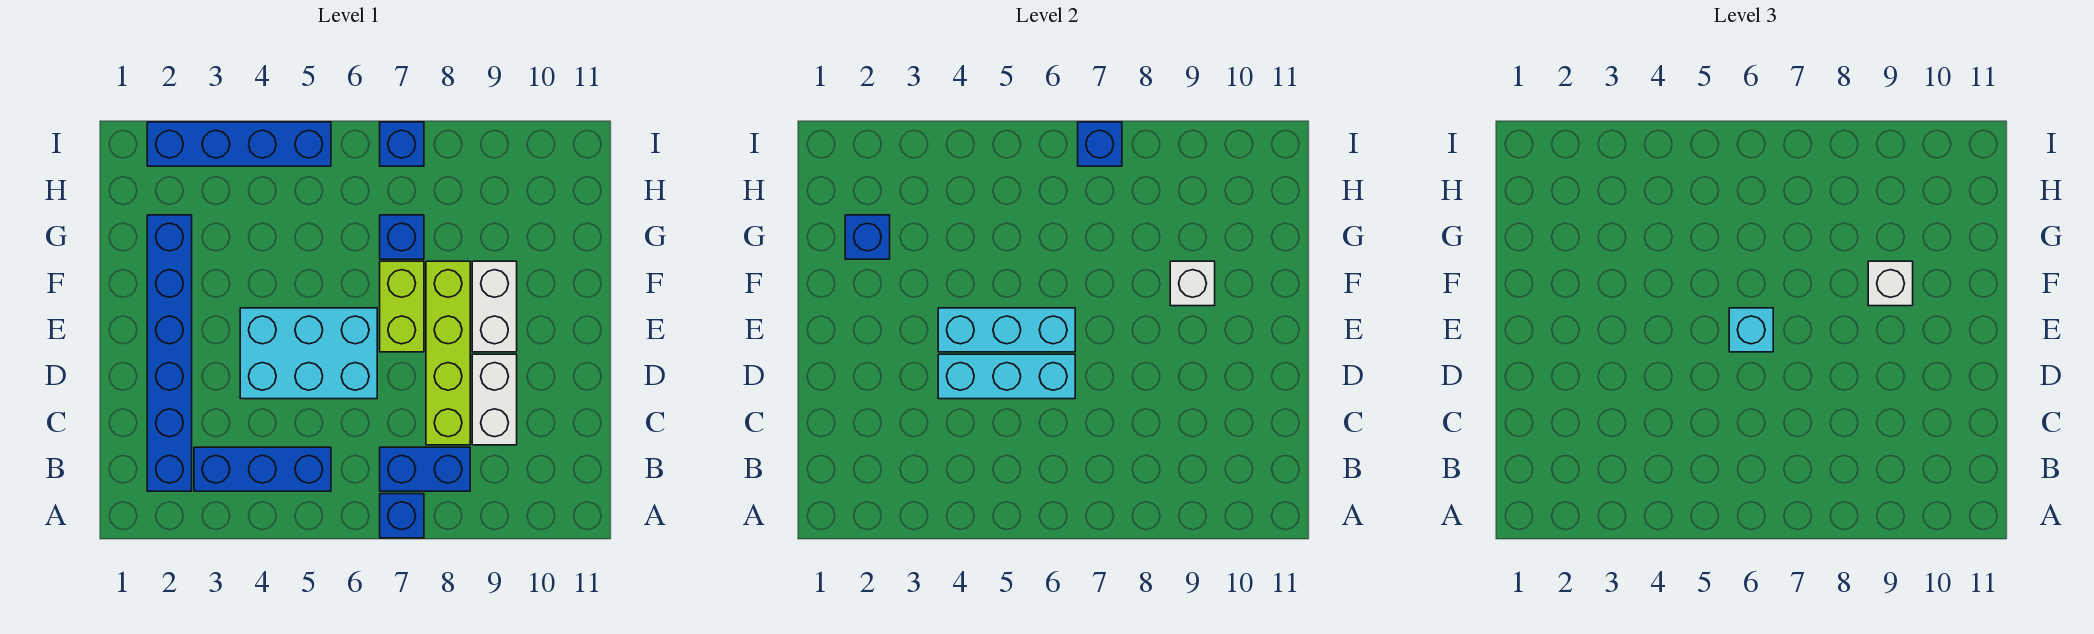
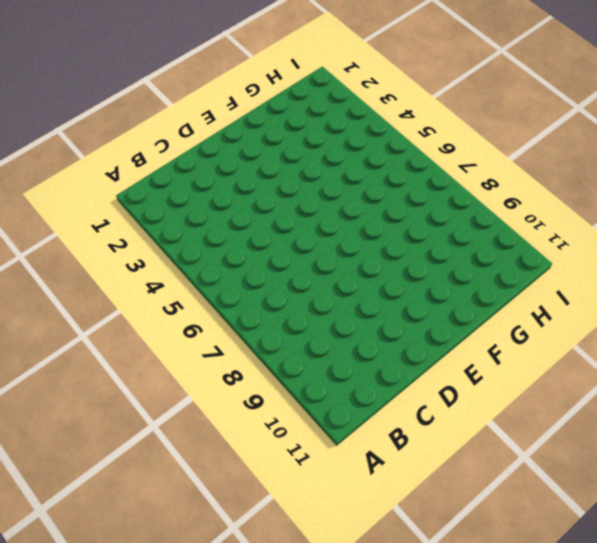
none -> blue 1x1 brick [380,494,424,538]
none -> blue 1x6 brick [147,215,192,491]
none -> blue 1x3 brick [194,447,331,491]

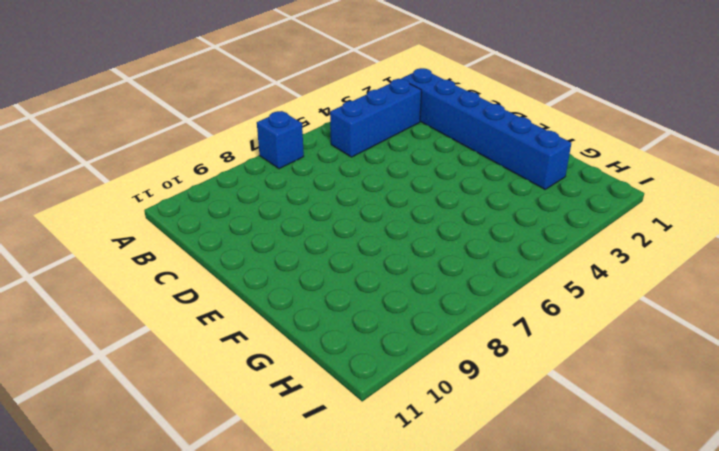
none -> blue 1x2 brick [380,447,470,491]
none -> lime 1x4 brick [426,261,470,445]
none -> white 1x2 brick [472,354,517,445]

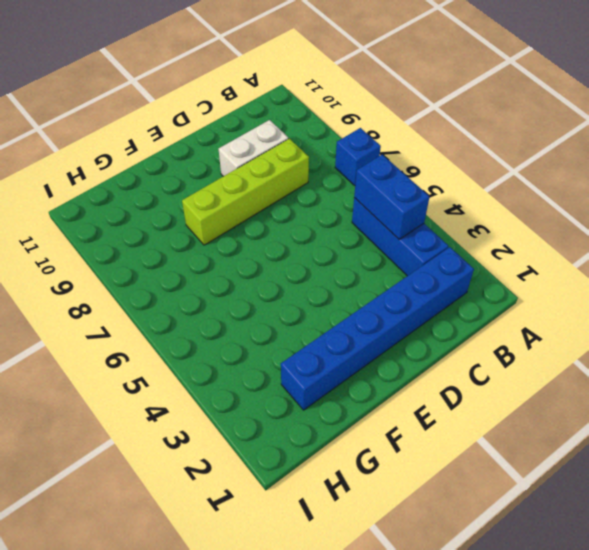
blue 1x2 brick [354,155,429,239] -> blue 1x2 brick moved to [380,447,470,491]
none -> cyan 2x3 brick [240,308,377,399]
none -> lime 1x2 brick [380,261,424,352]
none -> white 1x2 brick [472,261,517,352]

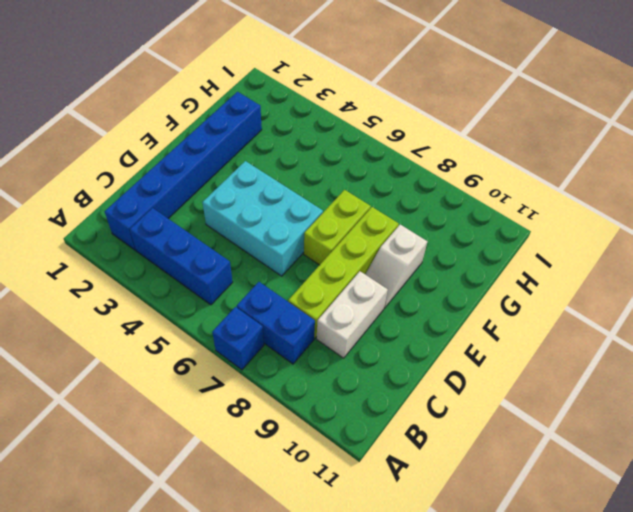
white 1x2 slope [365,225,427,308] -> white 1x2 brick [472,261,517,352]
none -> blue 1x1 brick [380,215,424,259]
none -> blue 1x4 brick [147,122,331,166]
none -> blue 1x1 brick [380,122,424,166]

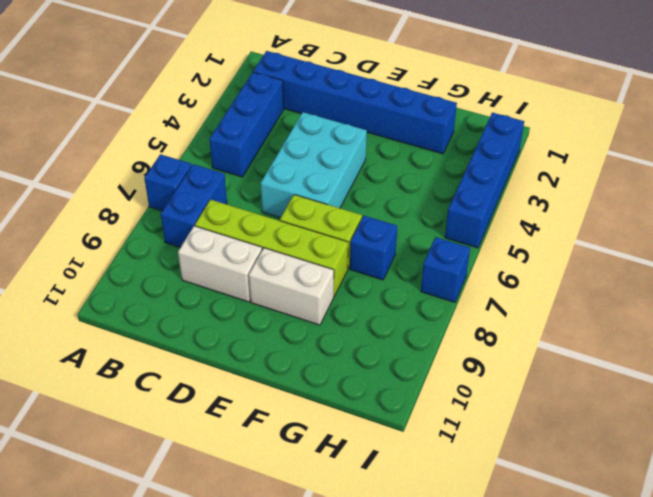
none -> cyan 1x3 brick [938,354,1075,399]
none -> cyan 1x3 brick [938,308,1075,352]
none -> white 1x1 brick [1170,261,1215,306]

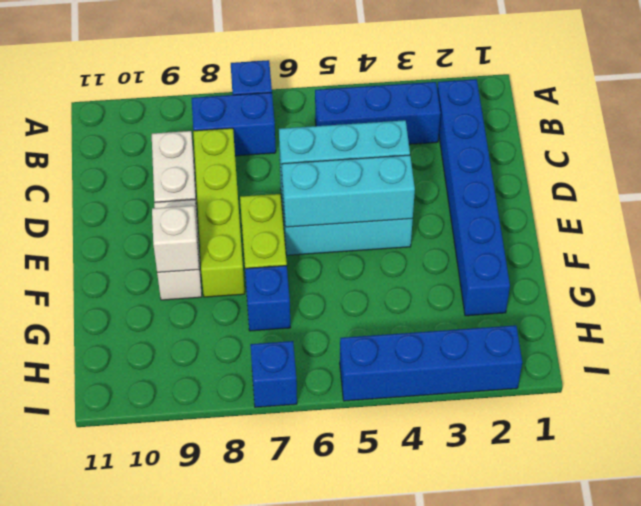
none -> blue 1x1 brick [845,215,890,259]
none -> blue 1x1 brick [1078,122,1122,166]
none -> cyan 1x1 brick [1729,308,1773,352]

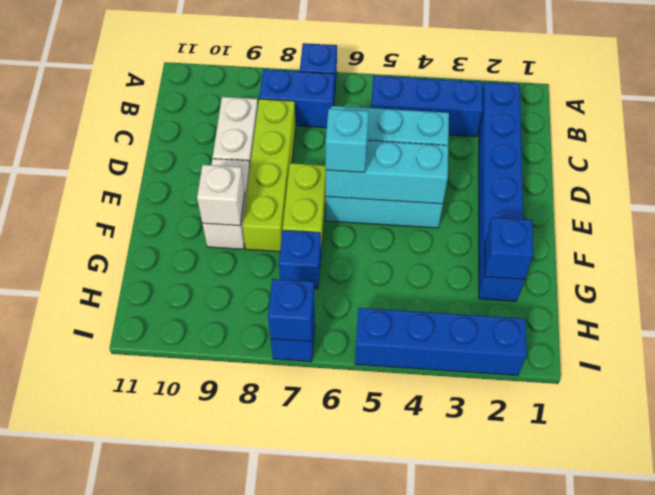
none -> white 1x1 brick [1868,261,1913,306]

